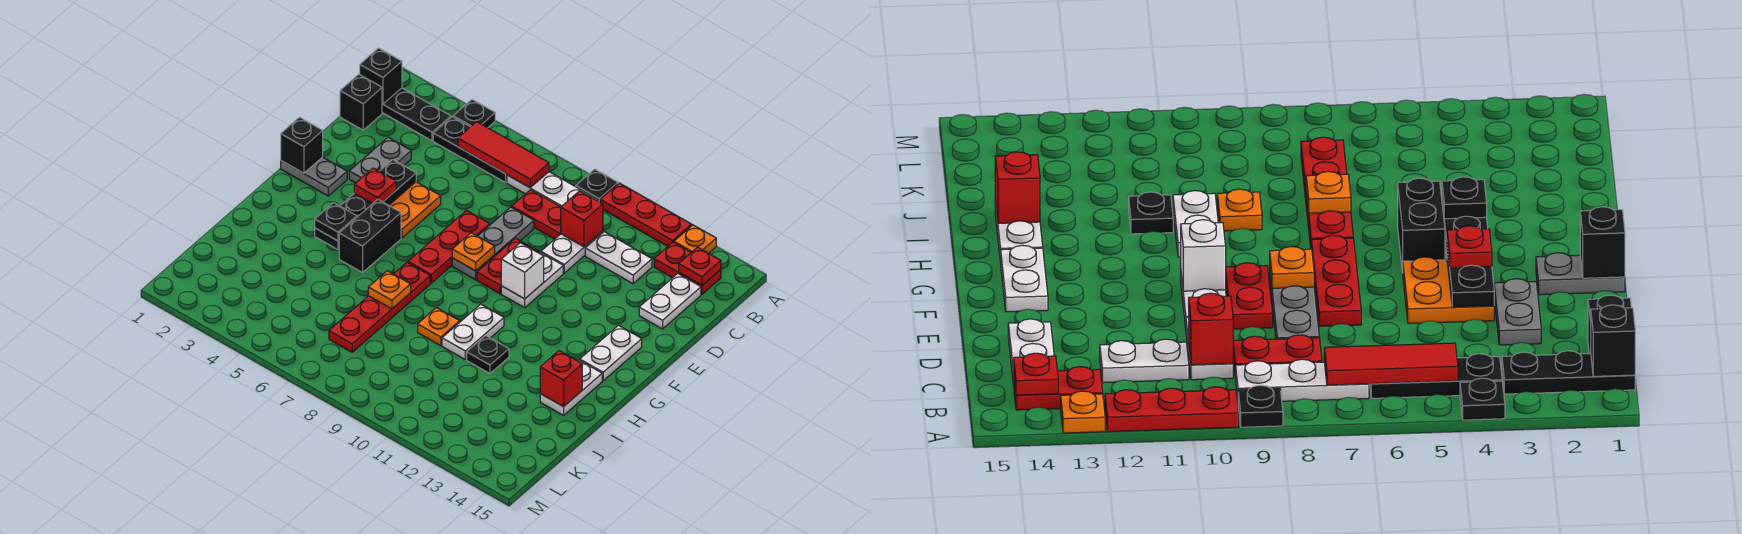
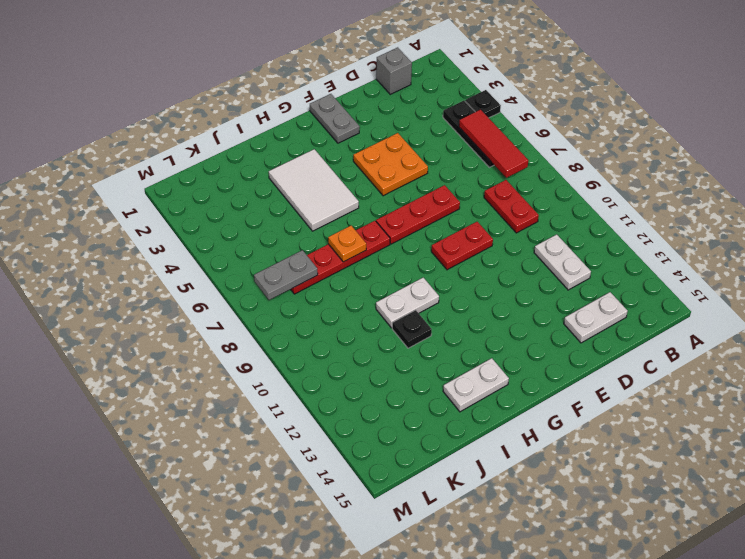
grey 1x1 brick [376,47,412,94] -> black 1x1 brick [340,74,382,130]
white 2x3 tile [269,149,359,231] -> black 1x2 brick [339,199,401,273]
grey 1x2 plate [254,250,318,300] -> grey 1x2 plate moved to [349,137,411,183]
none -> black 1x1 plate [576,169,618,202]
none -> red 1x3 plate [600,183,692,246]
none -> orange 1x1 plate [674,225,716,253]
none -> black 1x3 plate [382,88,451,141]

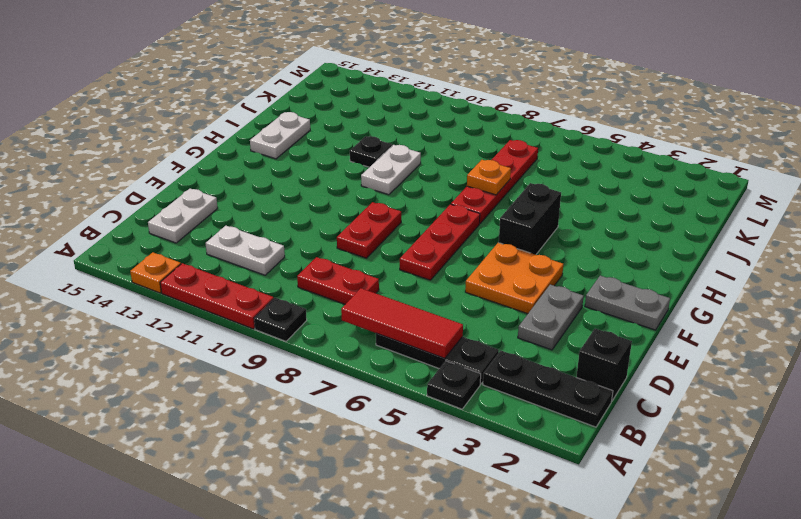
none -> white 1x3 plate [507,172,598,207]
none -> red 1x2 plate [654,242,721,294]
none -> white 1x2 plate [541,231,603,273]
none -> grey 1x3 plate [452,207,534,280]

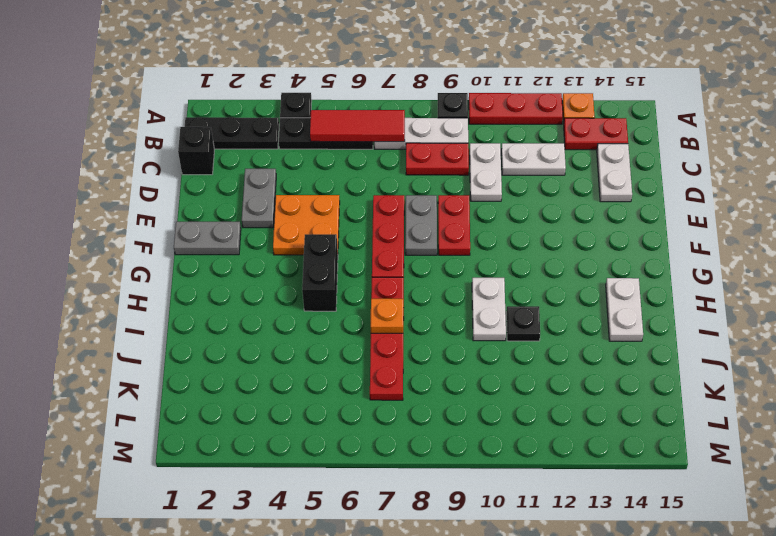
grey 1x2 plate [405,195,437,255] -> grey 1x3 plate [452,207,534,280]
none -> white 1x2 plate [501,252,563,308]
none -> white 1x2 plate [580,325,642,381]
none -> orange 1x1 plate [418,308,460,346]
none -> black 1x1 brick [360,48,402,104]

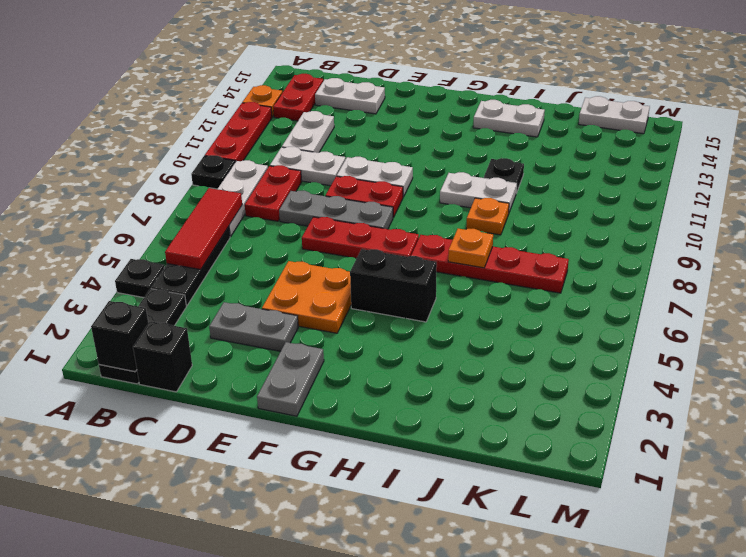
white 1x2 plate [579,96,650,134] -> white 1x2 plate moved to [580,325,642,381]
none -> red 1x1 plate [679,247,721,285]
none -> red 1x1 brick [561,191,603,247]
none -> black 1x4 plate [315,160,416,250]
none -> black 1x1 brick [281,117,323,173]

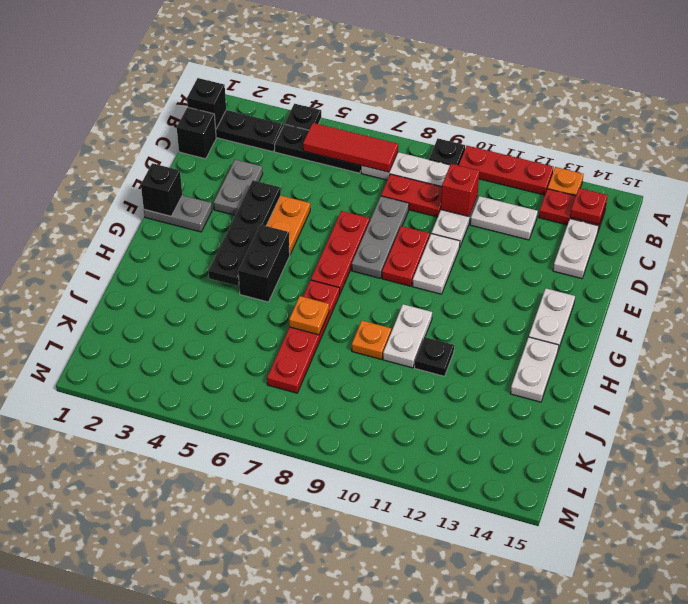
none -> orange 1x1 plate [452,233,495,271]
none -> white 1x1 brick [501,243,544,299]
none -> red 1x1 brick [540,351,582,407]
none -> red 1x1 plate [354,168,396,203]

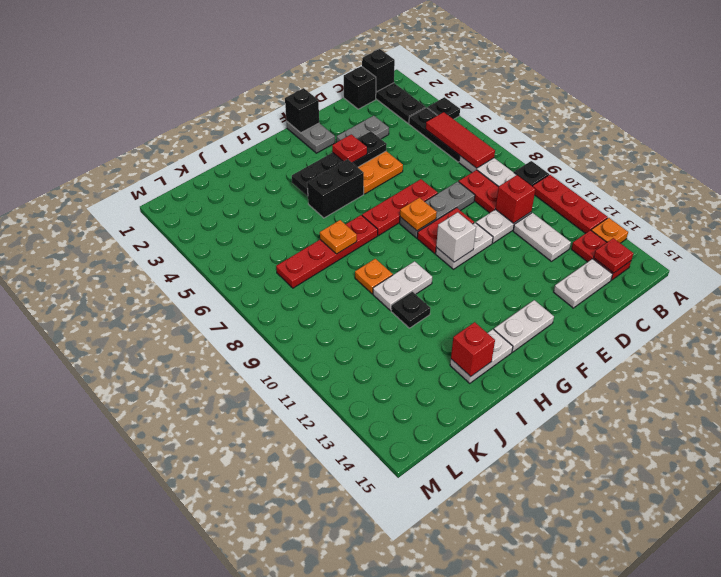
none -> black 1x1 plate [315,203,357,241]

